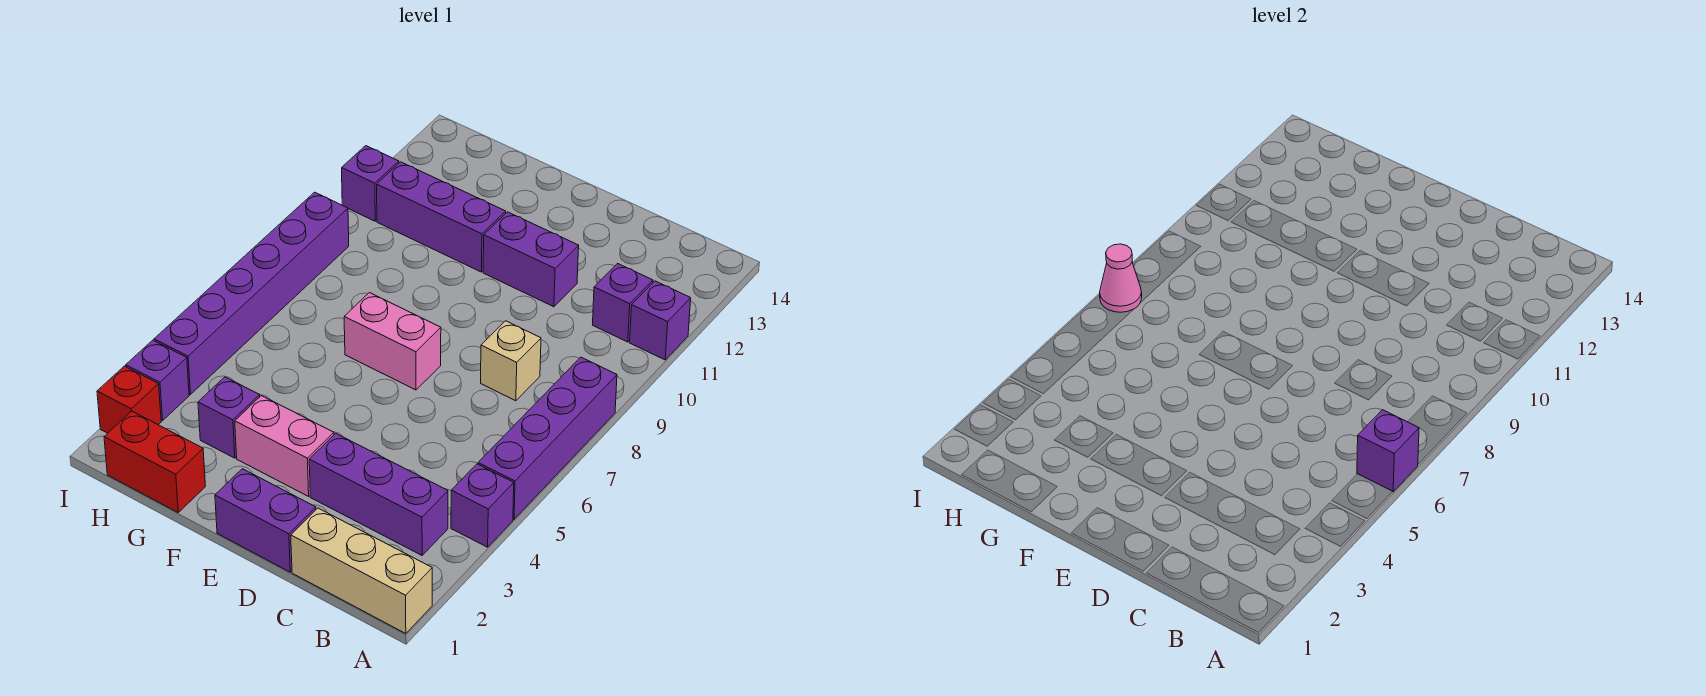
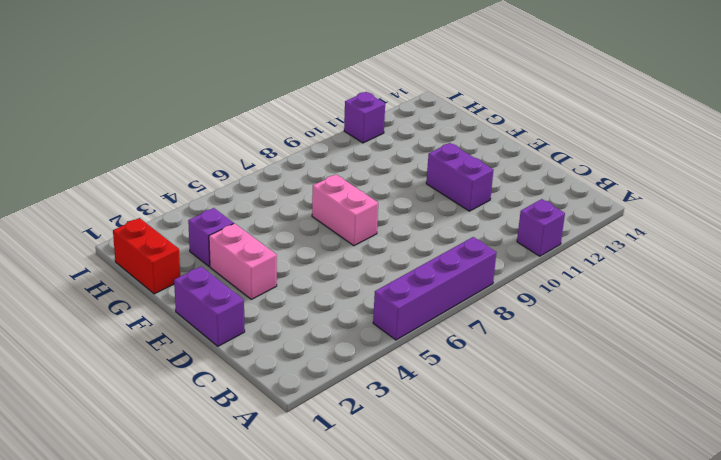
none -> tan 1x3 brick [291,508,432,634]
none -> purple 1x1 brick [451,464,514,547]
none -> purple 1x3 brick [309,433,448,555]

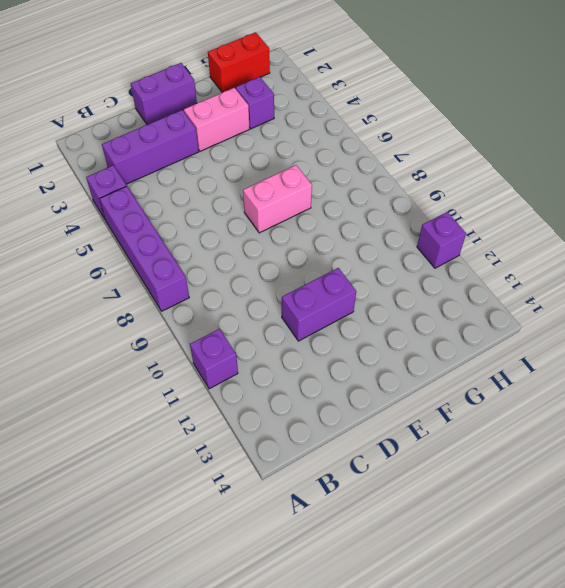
none -> tan 1x3 brick [291,508,432,634]
none -> purple 1x1 brick [593,264,653,342]
none -> tan 1x1 brick [481,321,541,401]

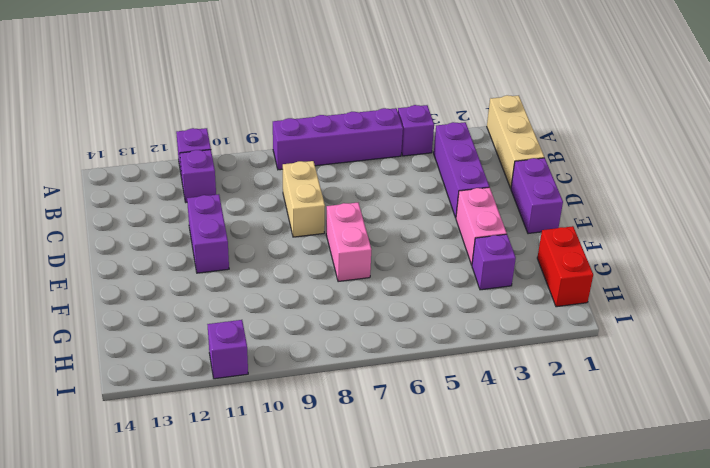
tan 1x2 brick [283,161,325,237] -> tan 1x1 brick [481,321,541,401]
none -> purple 1x3 brick [377,162,506,272]
none -> red 1x1 brick [97,366,161,433]
none -> purple 1x1 brick [126,340,189,421]

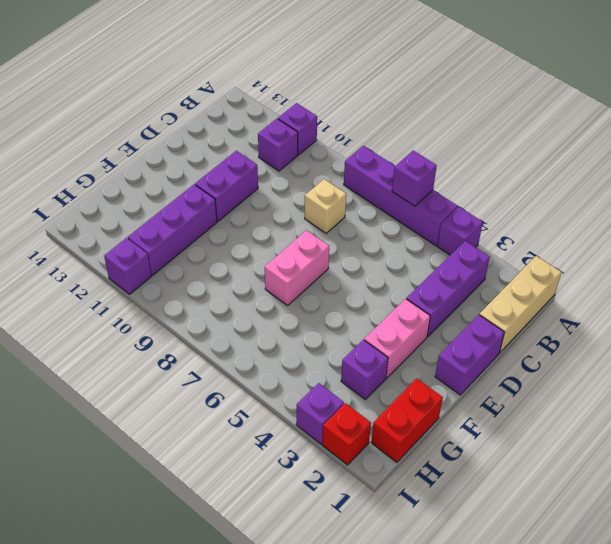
none -> purple 1x6 brick [154,192,349,394]
none -> pink 1x1 cone [1100,244,1142,312]

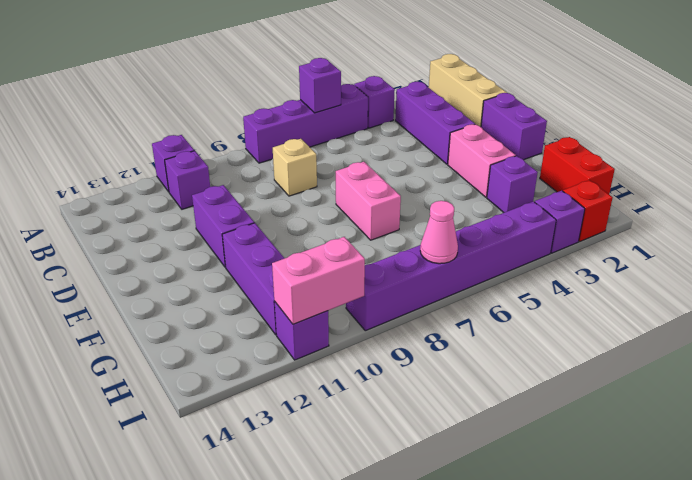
pink 1x2 brick [272,237,365,324] -> none

